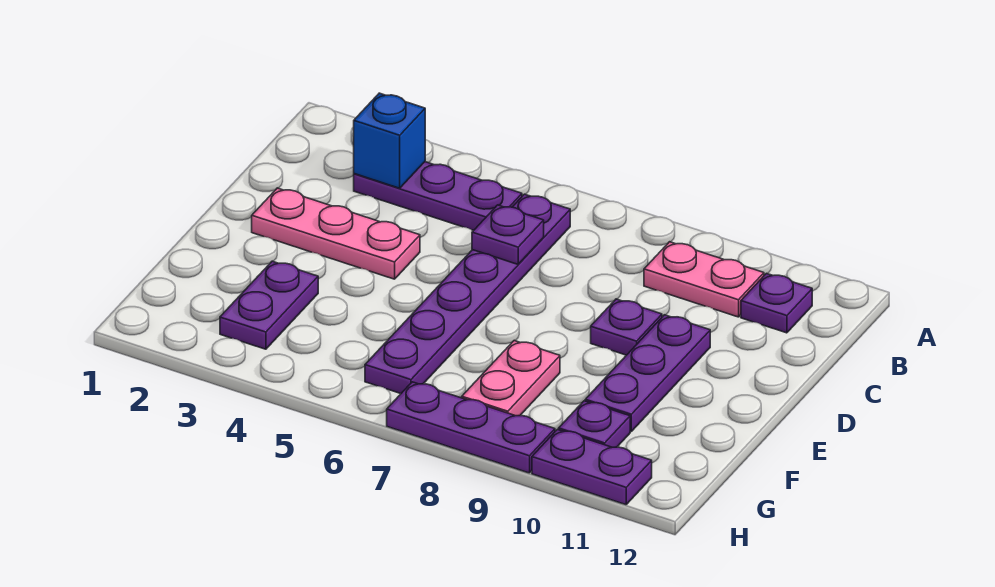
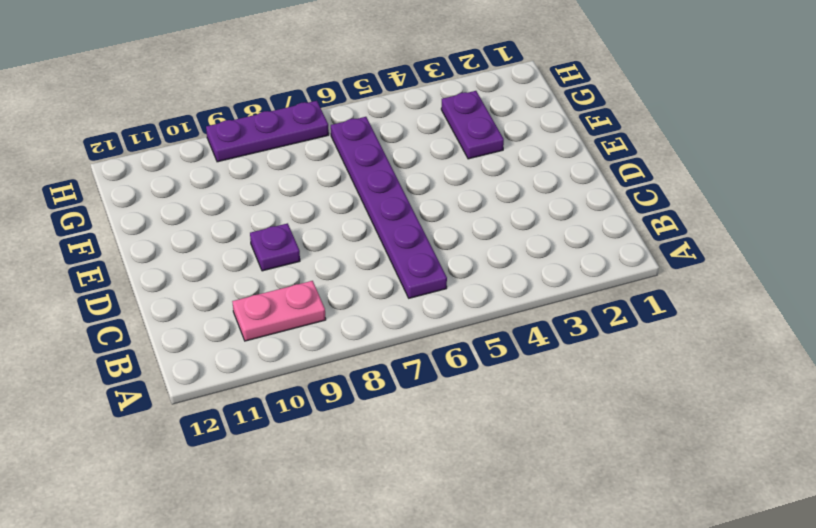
none -> purple 1x3 plate [354,162,522,230]
none -> purple 1x1 plate [741,274,812,333]
none -> pink 1x3 plate [252,188,420,279]

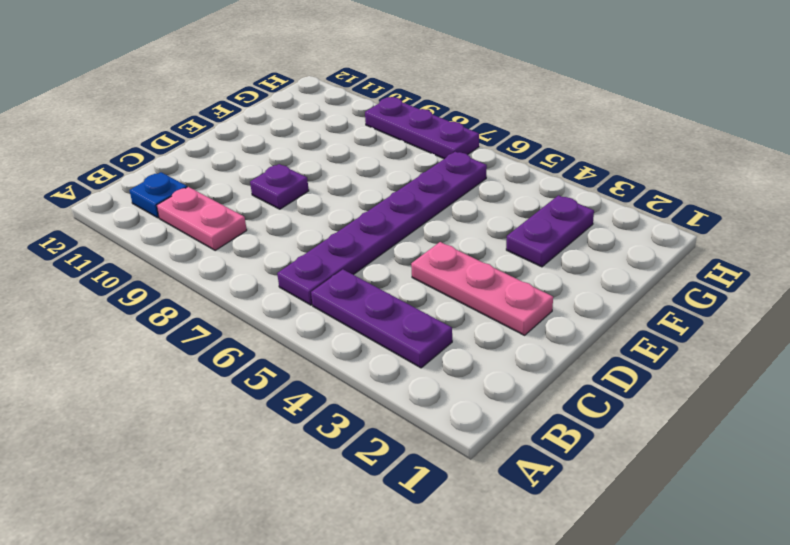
blue 1x1 plate [129,172,187,218] -> purple 1x1 plate [741,274,812,333]
none -> purple 1x3 plate [585,315,710,431]
none -> pink 1x2 plate [462,341,560,416]
none -> purple 1x1 plate [559,401,630,447]

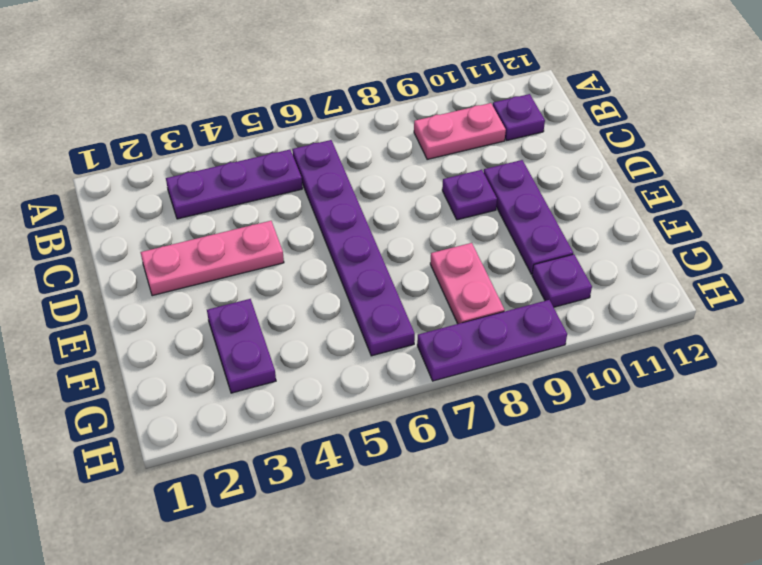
none -> purple 1x2 plate [532,430,652,505]
none -> blue 1x1 brick [354,93,425,188]
none -> purple 1x1 plate [472,205,544,264]

